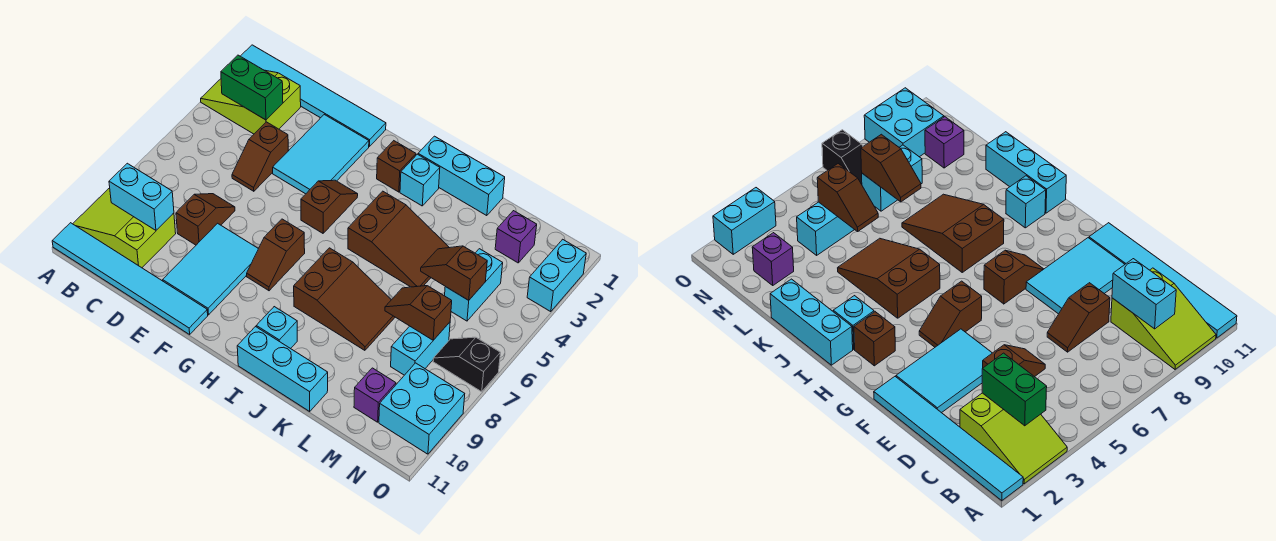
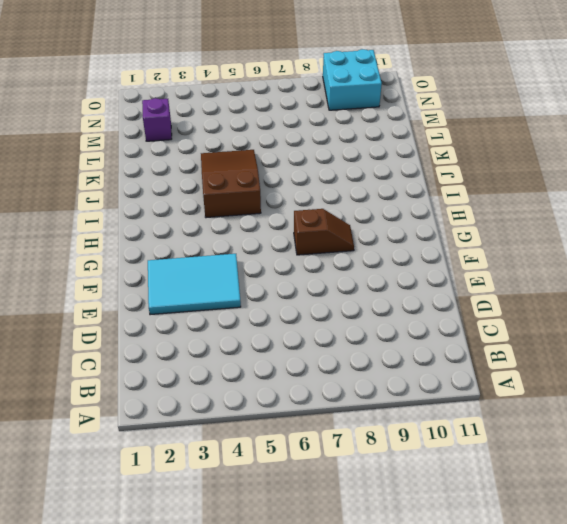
none -> cyan 1x6 tile [241,45,386,147]
none -> lime 2x3 slope [201,70,301,134]
none -> lime 2x3 slope [73,189,176,268]

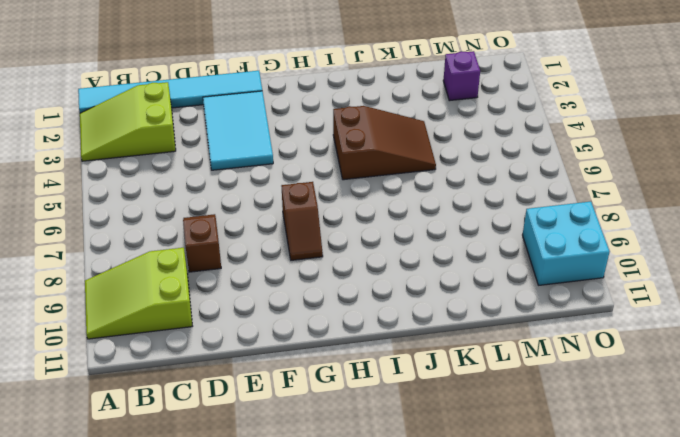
none -> cyan 1x6 tile [52,223,208,334]
none -> brown 1x2 slope [232,122,288,191]
none -> cyan 2x3 tile [163,223,258,315]

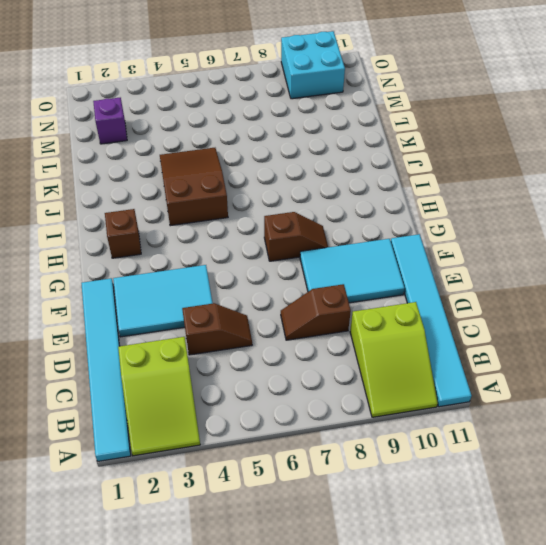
none -> brown 1x2 slope [301,180,358,233]
none -> cyan 1x3 brick [418,136,505,216]
none -> cyan 1x1 brick [400,154,440,206]

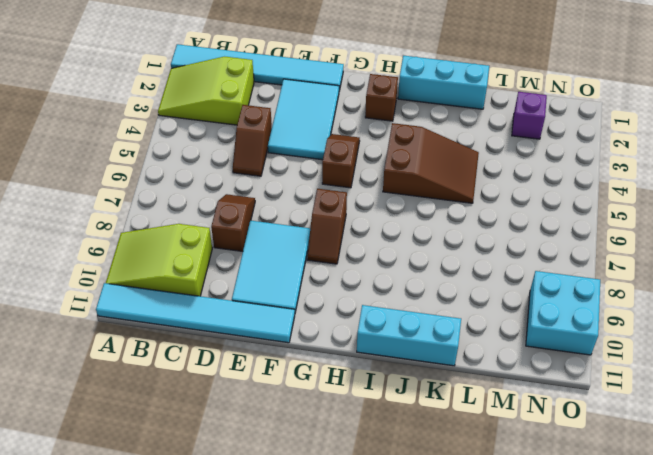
none -> cyan 1x1 brick [400,154,440,206]
none -> brown 2x3 slope [294,248,395,350]
none -> cyan 1x1 brick [256,307,297,349]

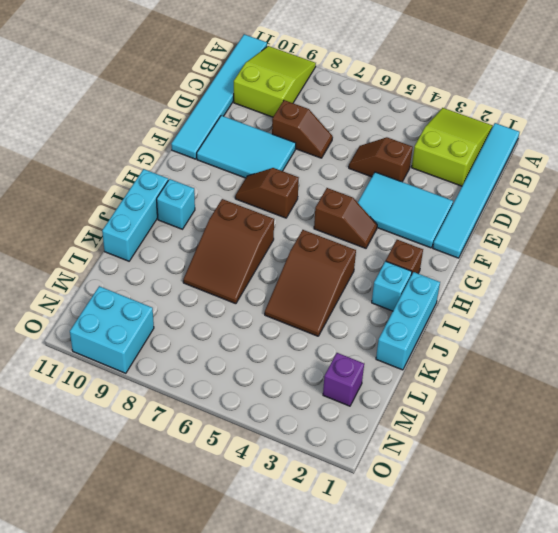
none -> cyan 1x2 brick [445,249,503,321]
none -> cyan 1x2 brick [391,322,450,375]
none -> purple 1x1 brick [354,368,396,422]

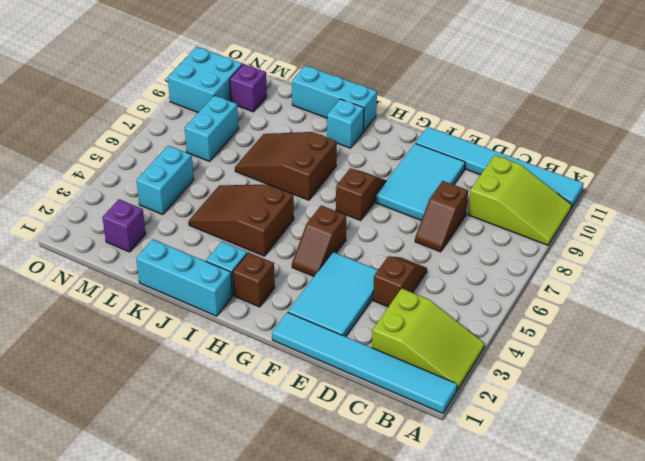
none -> black 1x2 slope [433,337,500,392]
none -> cyan 1x2 brick [527,239,586,312]
none -> green 1x2 brick [221,55,283,120]

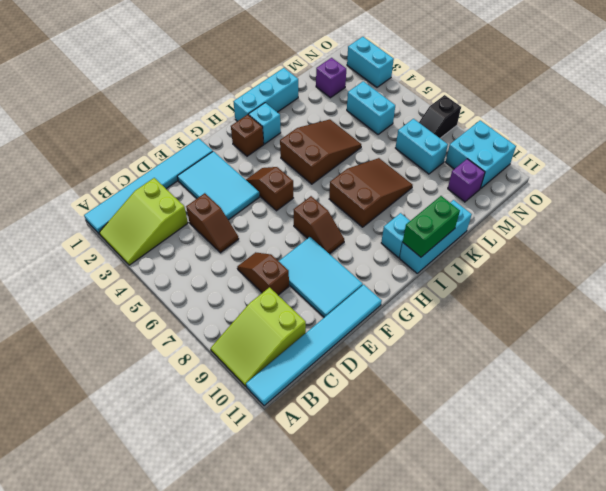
green 1x2 brick [403,196,460,257] -> green 1x2 brick moved to [221,55,283,120]
none -> cyan 1x2 brick [109,163,174,230]
none -> brown 1x2 slope [421,246,487,300]
none -> brown 1x2 slope [385,286,452,340]

